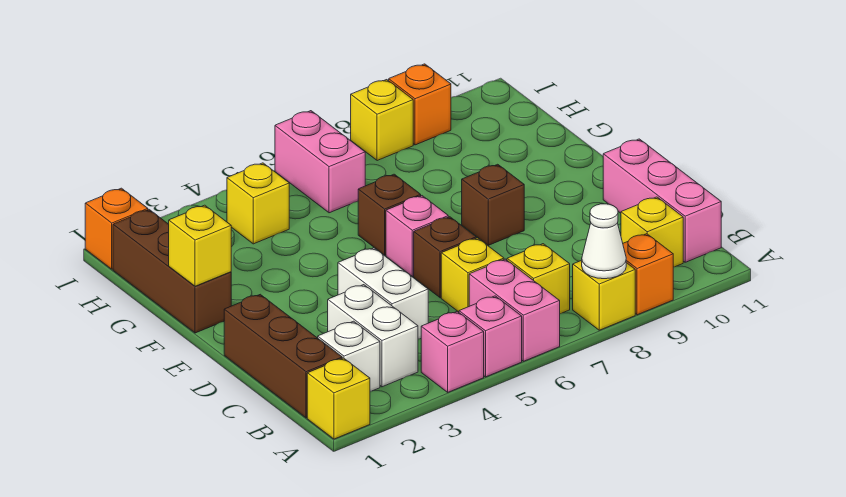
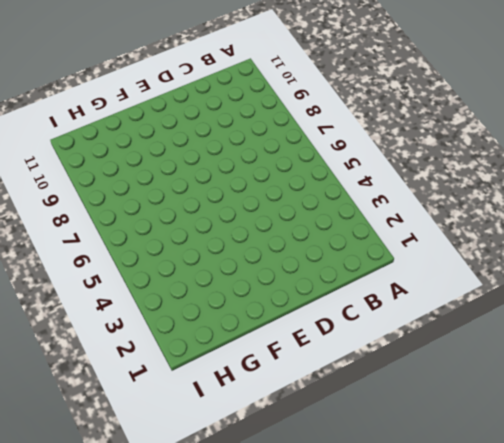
none -> yellow 1x1 brick [307,358,370,439]
none -> pink 1x1 brick [421,312,484,392]
none -> pink 1x1 brick [459,296,522,377]

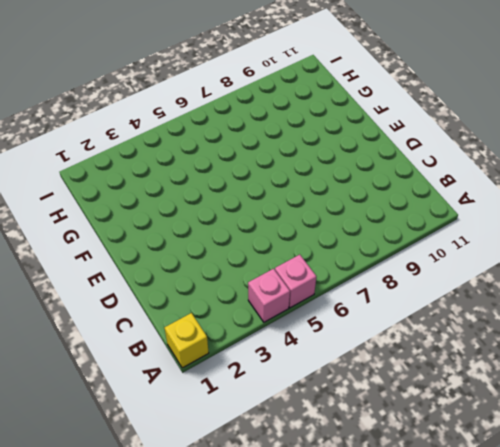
none -> pink 1x2 brick [469,259,560,361]
none -> yellow 1x1 brick [573,260,635,330]
none -> orange 1x1 brick [623,234,673,315]

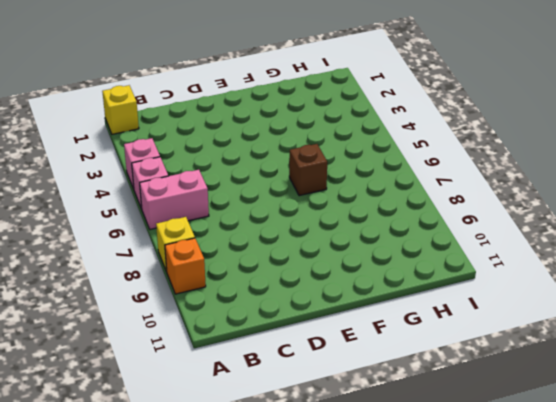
none -> brown 1x3 brick [224,294,342,418]
none -> white 1x1 brick [318,321,380,391]
none -> white 1x2 brick [328,285,418,387]

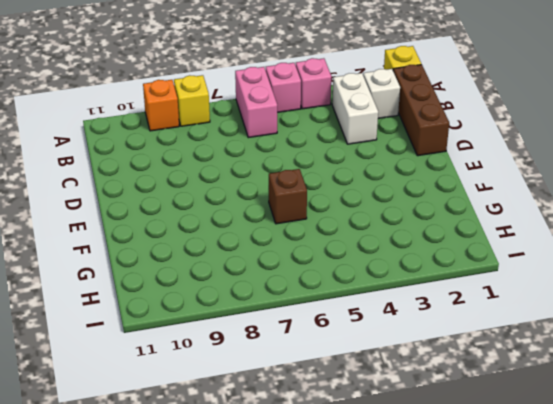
none -> yellow 1x1 brick [507,244,570,314]
none -> yellow 1x1 brick [621,197,683,267]
none -> pink 1x3 brick [603,139,721,262]

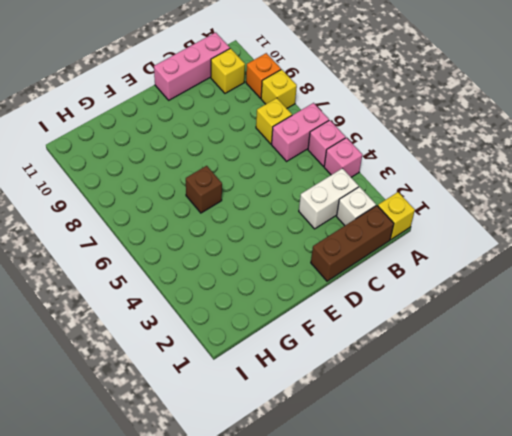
none -> white 1x2 brick [338,248,428,339]
none -> yellow 1x1 brick [441,238,504,312]
none -> brown 1x1 brick [414,217,476,298]

